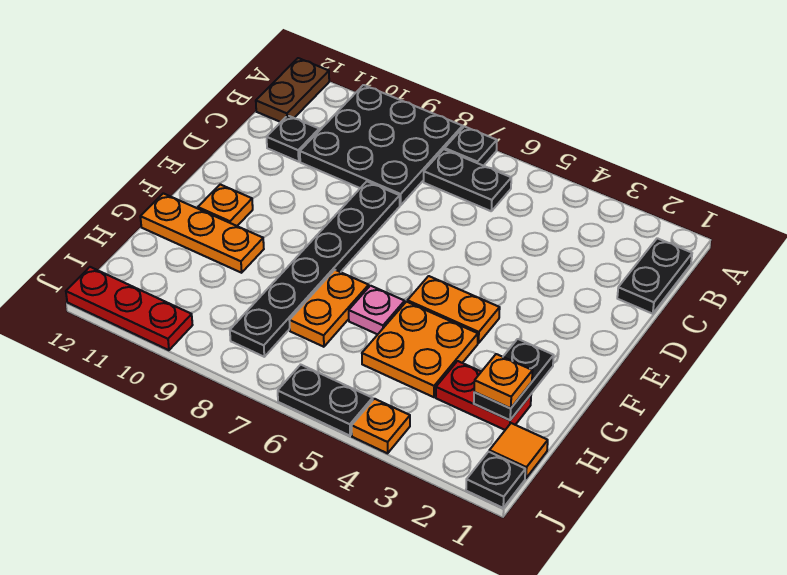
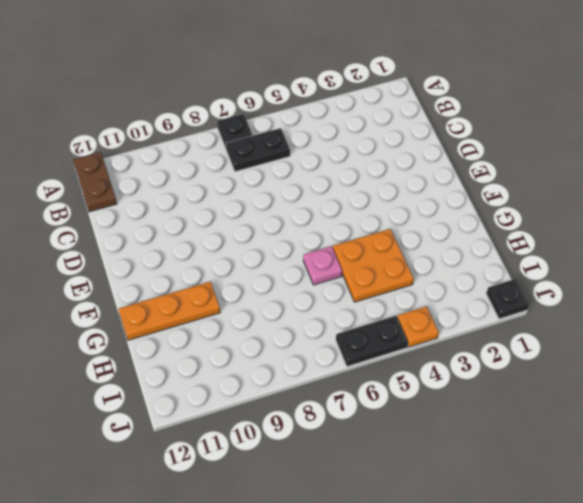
none -> black 3x3 plate [300,85,463,205]
none -> black 1x2 plate [617,238,692,314]
none -> black 1x1 plate [267,115,319,162]

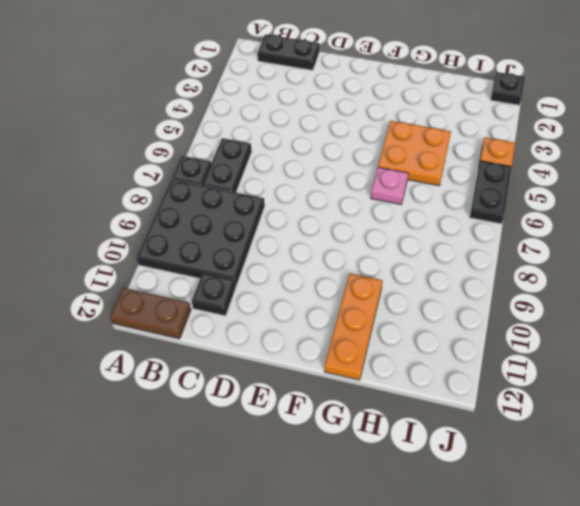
none -> black 1x6 plate [230,182,400,357]
none -> orange 1x2 plate [407,276,500,343]
none -> orange 1x1 plate [198,184,253,226]

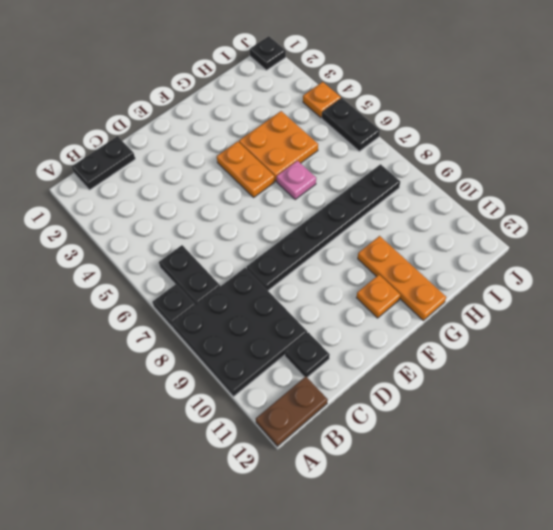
none -> orange 1x2 plate [289,270,369,347]
none -> red 1x2 plate [436,361,531,430]
none -> orange 1x1 tile [489,423,548,478]

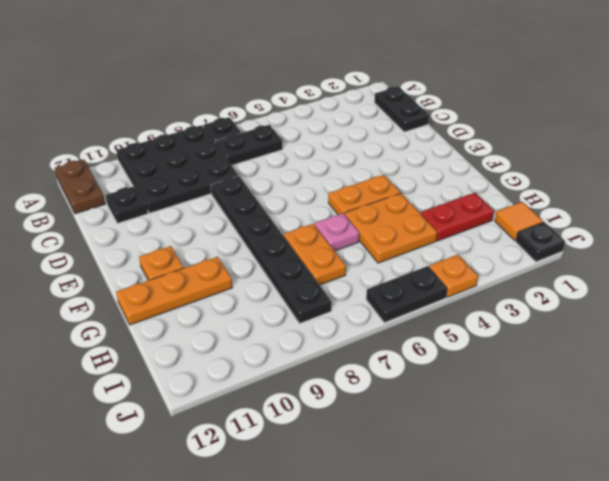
none -> red 1x3 plate [66,267,192,350]
none -> black 1x2 plate [474,339,554,420]
none -> orange 1x1 plate [474,354,533,408]

